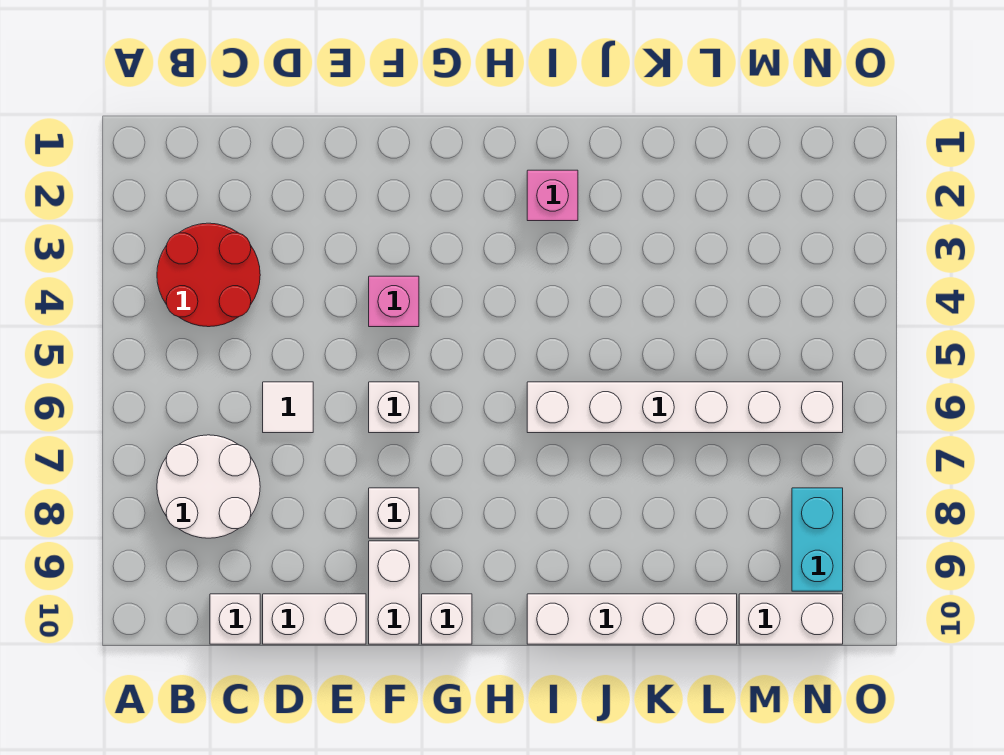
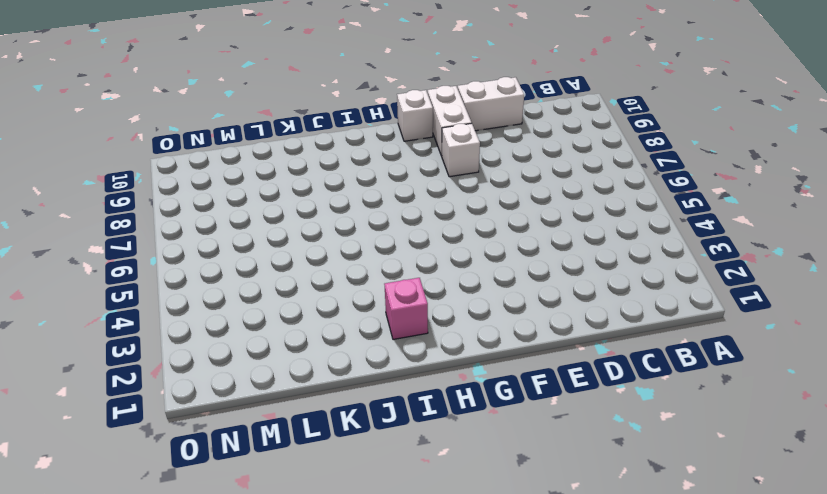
none -> red 2x2 round brick [157,223,260,327]
none -> white 2x2 round brick [157,435,260,538]
none -> white 1x1 brick [210,594,260,644]

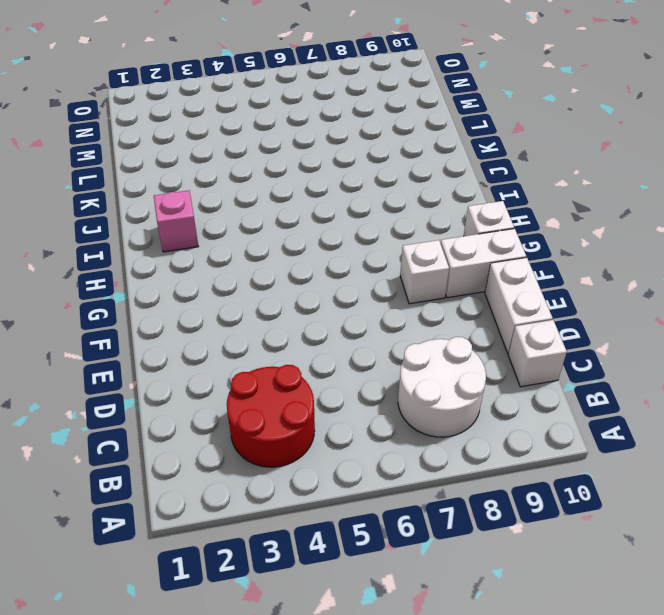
none -> white 1x1 tile [263,382,313,433]
none -> pink 1x1 brick [369,276,419,327]
none -> white 1x1 brick [369,382,419,433]

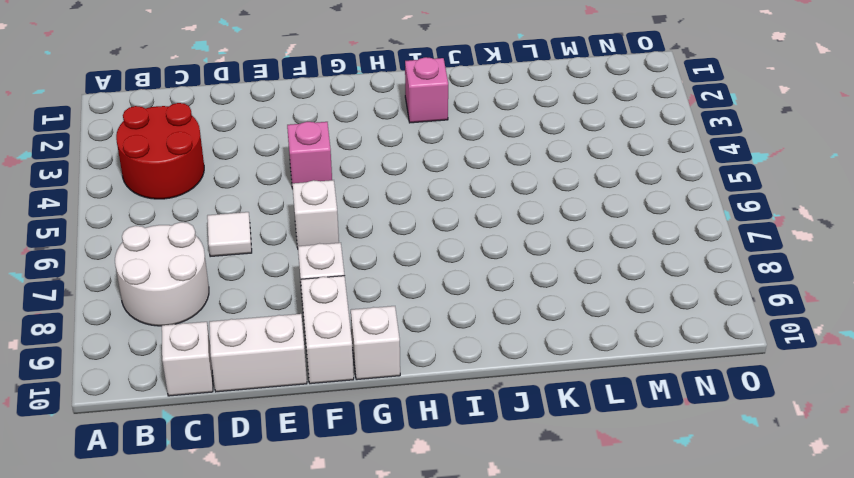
none -> white 1x6 brick [527,382,843,433]
none -> white 1x4 brick [527,594,737,644]
none -> white 1x2 brick [739,594,843,644]

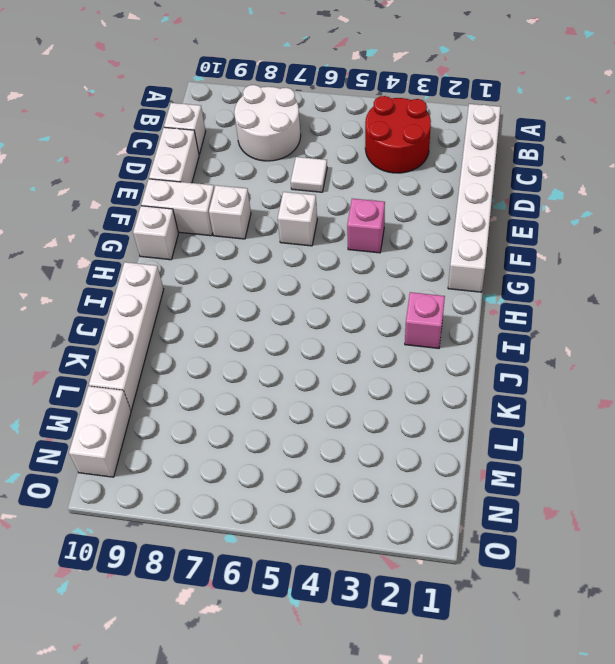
white 1x6 brick [448,104,501,292] -> white 1x6 brick moved to [527,382,843,433]
none -> cyan 1x2 brick [792,488,843,591]

